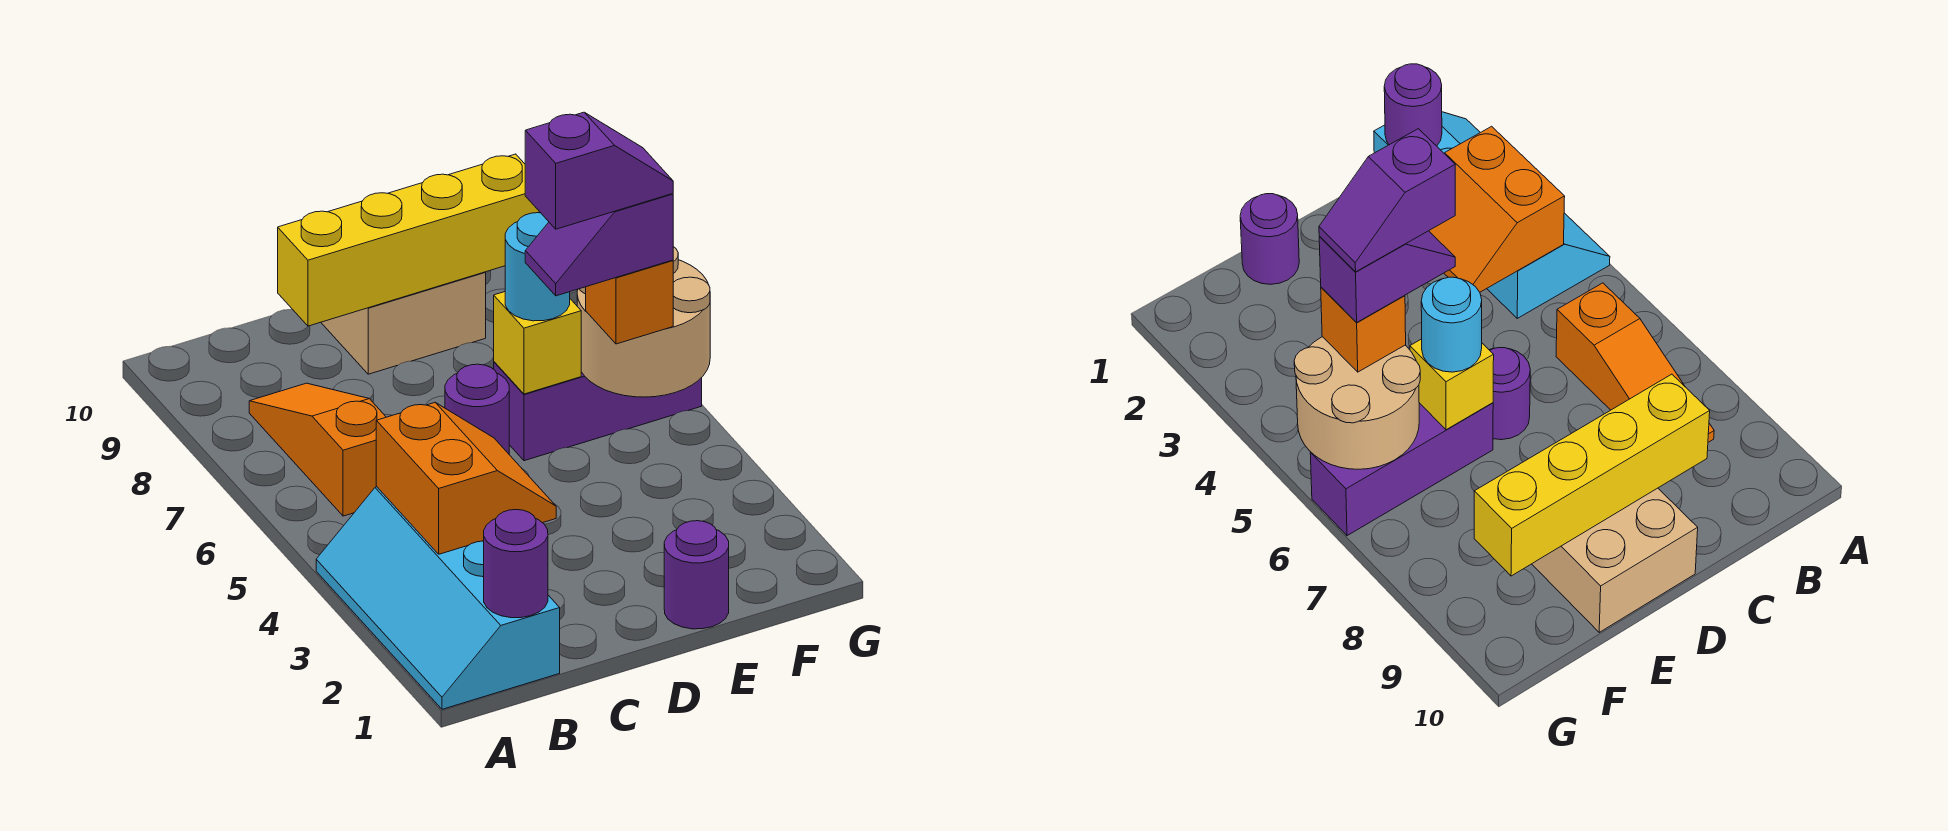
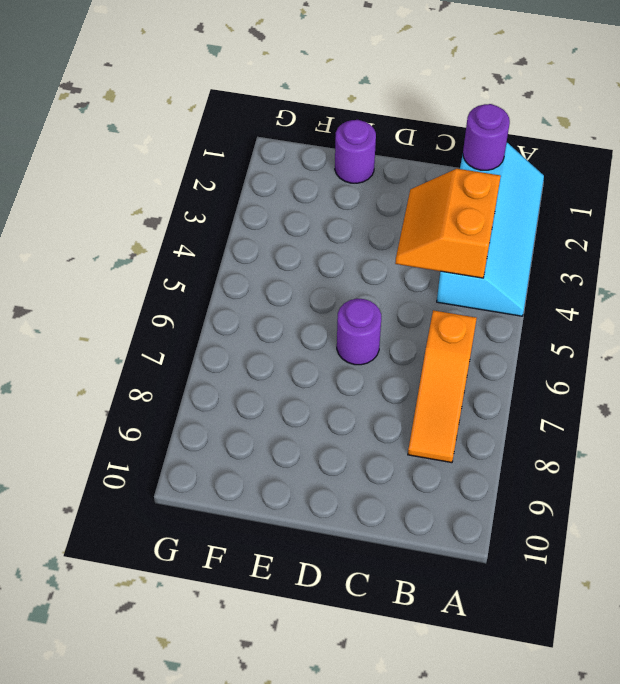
none -> tan 2x2 brick [321,272,486,374]
none -> purple 1x3 brick [494,362,702,461]
none -> yellow 1x4 brick [278,154,540,326]

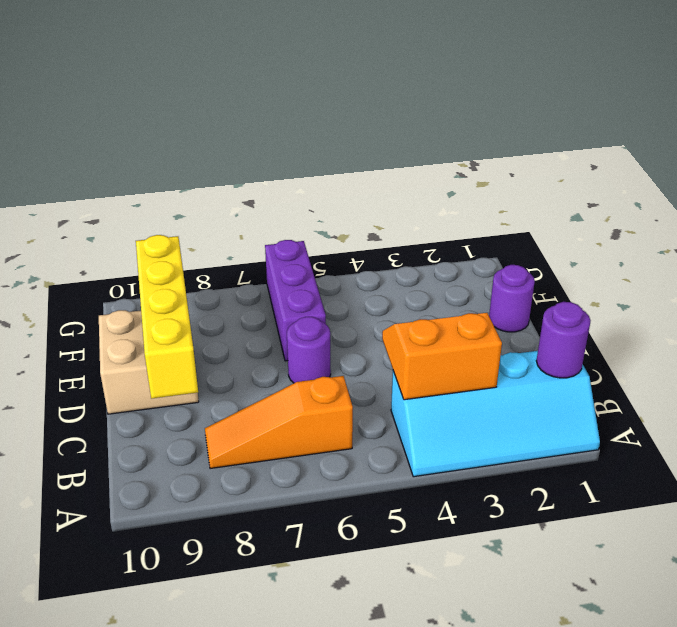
none -> yellow 1x1 brick [494,292,581,394]
none -> tan 2x2 round brick [577,247,710,397]
none -> cyan 1x1 round brick [505,213,570,321]

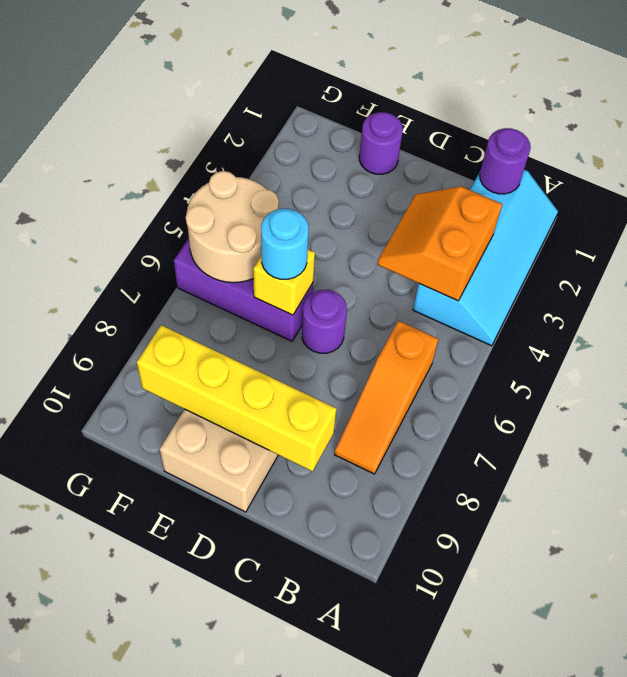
none -> orange 1x1 brick [586,260,673,344]
none -> purple 1x2 slope [525,194,673,296]
none -> purple 1x2 slope [525,112,673,229]

